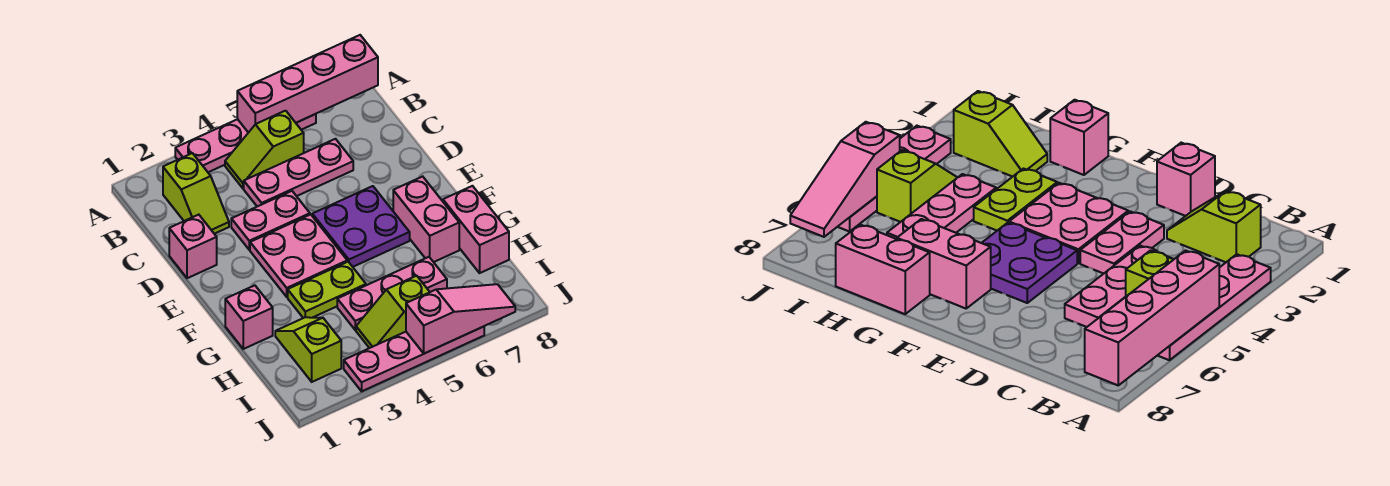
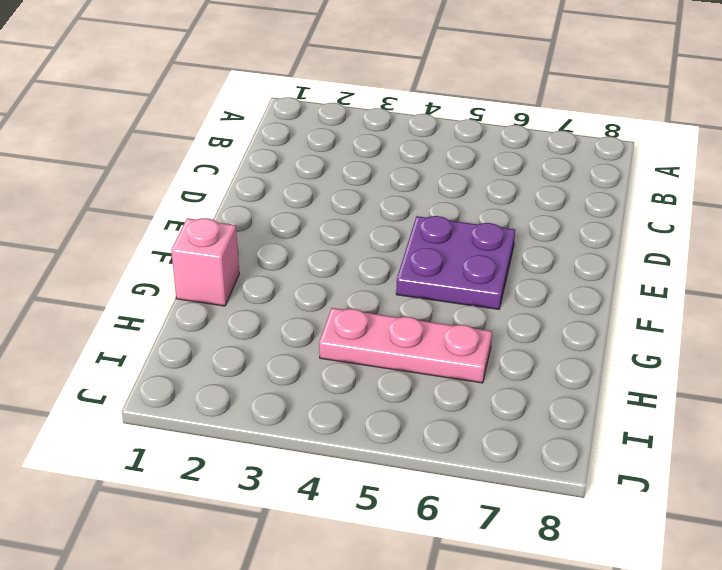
none -> pink 1x4 plate [175,114,316,172]
none -> lime 1x2 slope [163,153,229,234]
none -> lime 1x2 slope [225,111,304,188]

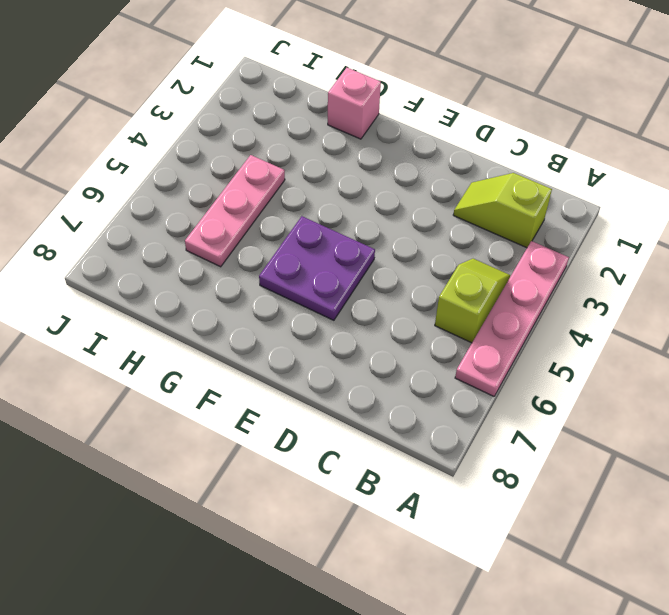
none -> pink 1x3 plate [244,139,353,207]
none -> pink 1x1 brick [169,215,217,278]
none -> pink 1x2 plate [231,191,310,250]

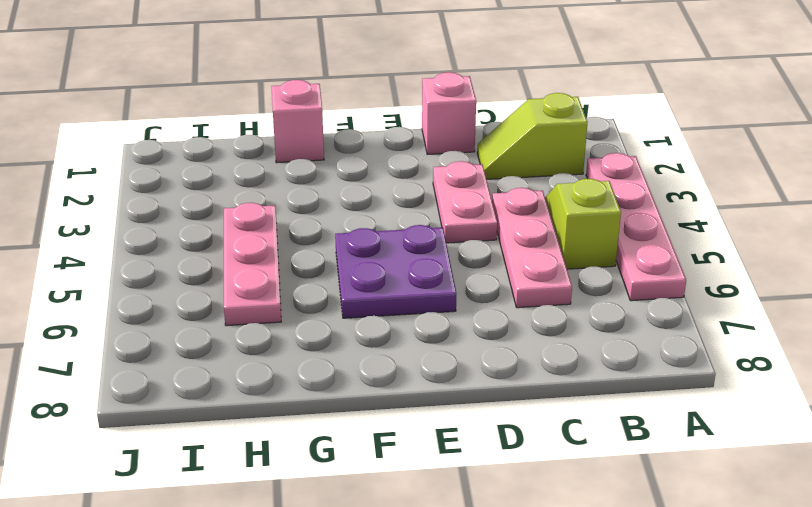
none -> pink 2x2 plate [250,214,347,297]
none -> pink 1x2 brick [393,177,459,262]
none -> lime 1x2 plate [288,262,366,318]

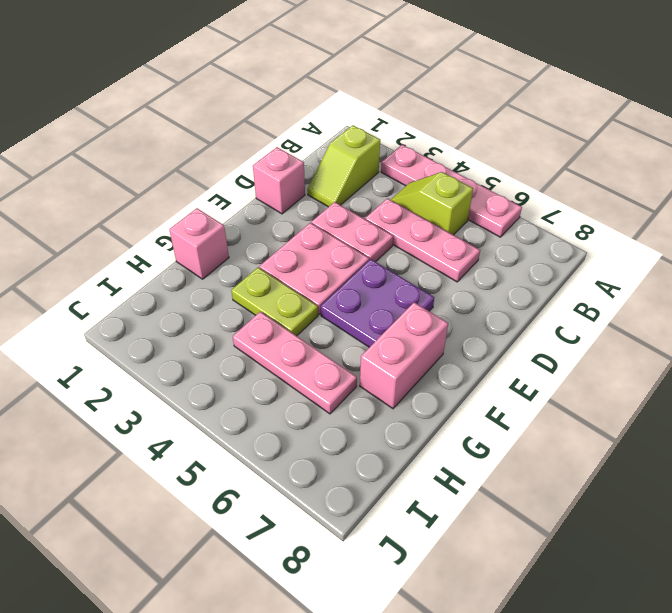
none -> pink 1x2 brick [443,186,509,273]
none -> lime 1x2 slope [275,317,341,382]
none -> lime 1x2 slope [356,276,429,348]

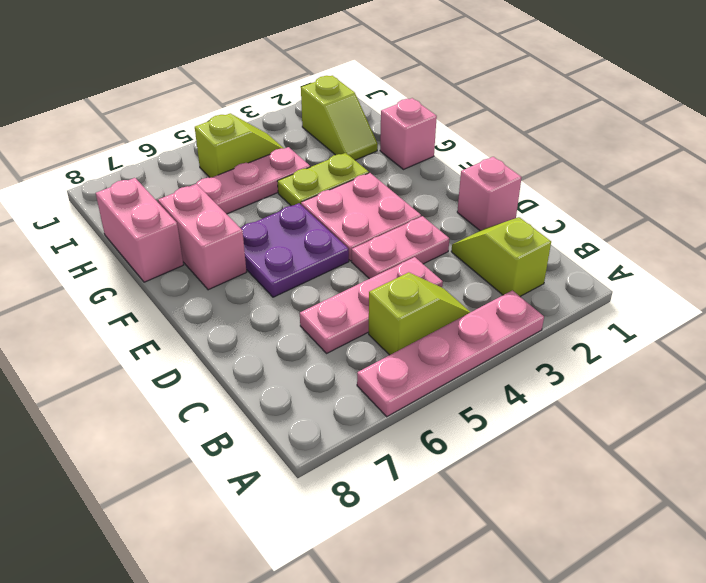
none -> pink 1x4 plate [344,327,484,391]
none -> pink 1x4 brick [237,35,378,133]
none -> pink 1x3 slope [406,284,515,354]

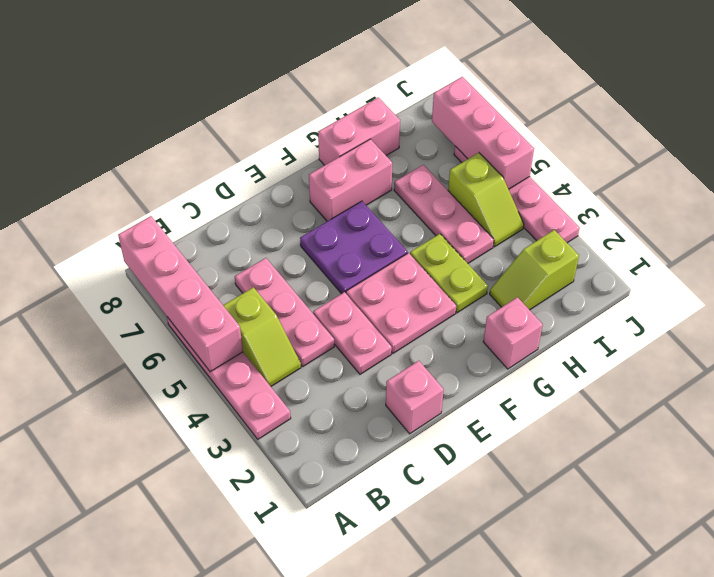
pink 1x3 brick [432,77,534,189] -> pink 1x3 slope [406,284,515,354]
none -> lime 1x2 slope [163,153,229,234]

